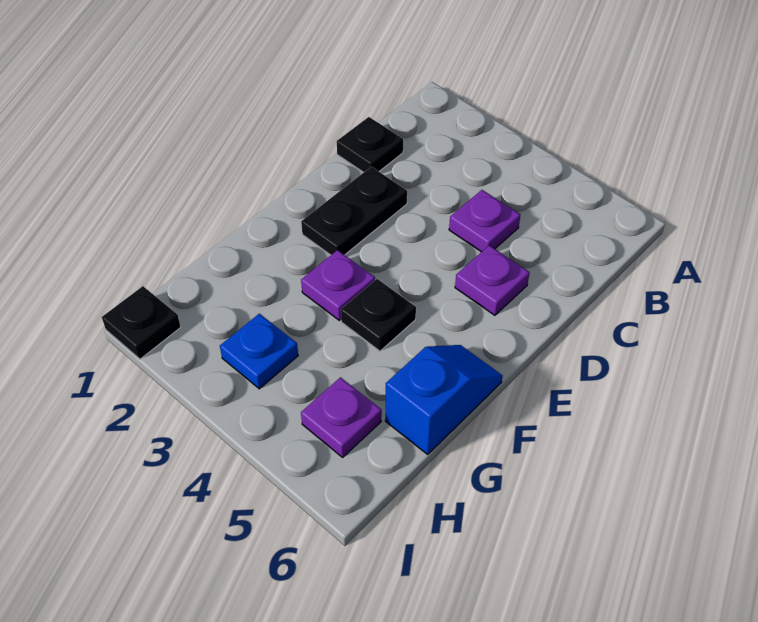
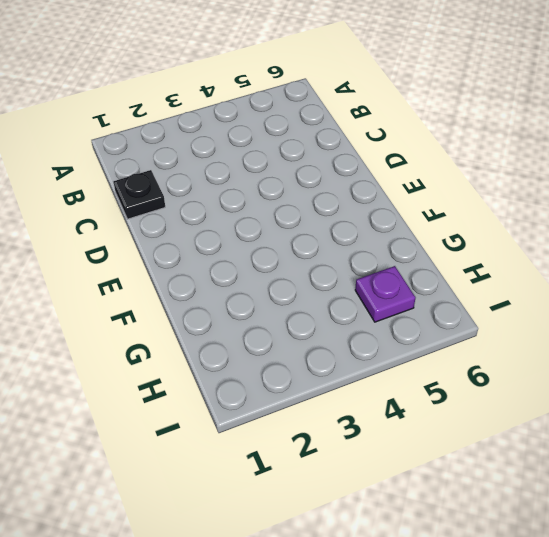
none -> purple 1x1 plate [449,190,520,252]
none -> black 1x2 plate [301,167,407,255]

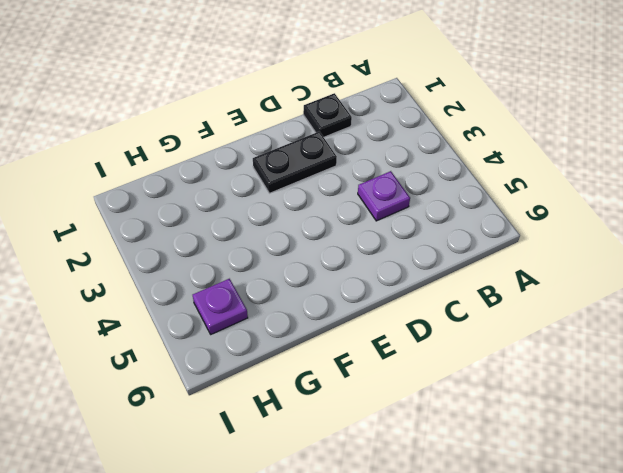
none -> purple 1x1 plate [455,245,529,315]
none -> purple 1x1 plate [301,250,375,320]

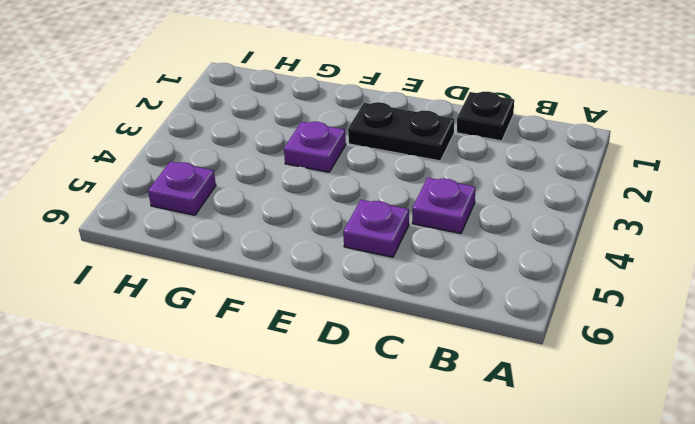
none -> black 1x1 plate [341,279,416,351]
none -> blue 1x2 slope [385,345,503,454]

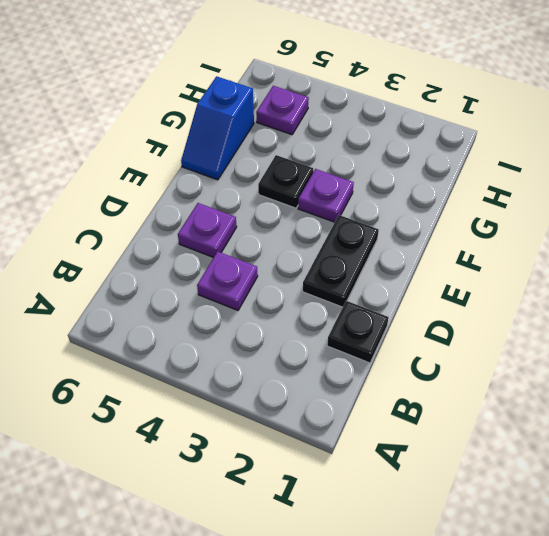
none -> blue 1x1 plate [220,314,298,389]
none -> black 1x1 plate [102,286,181,359]

